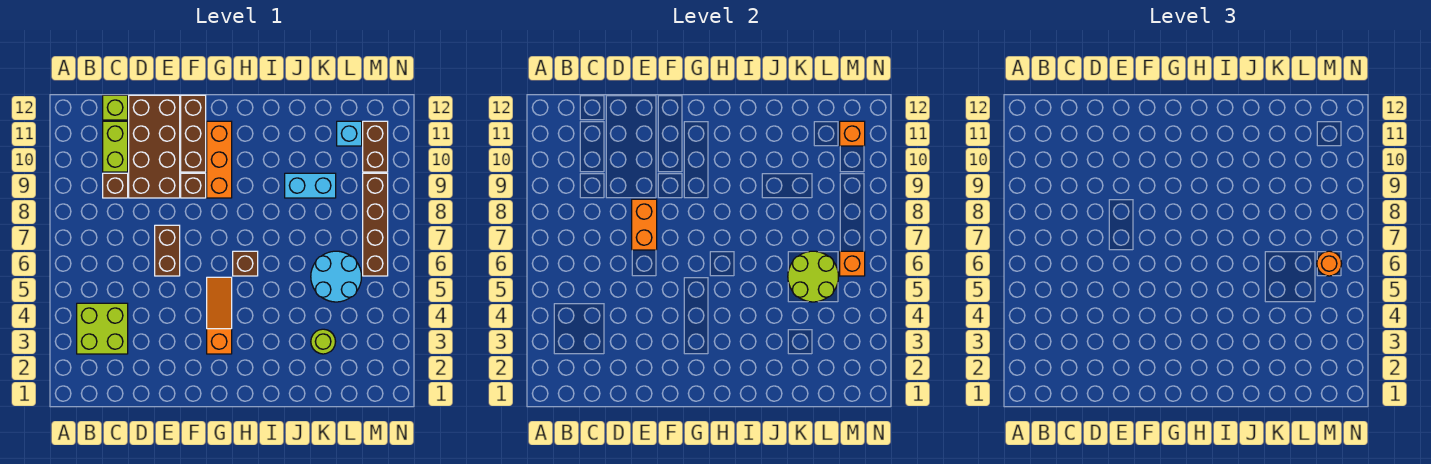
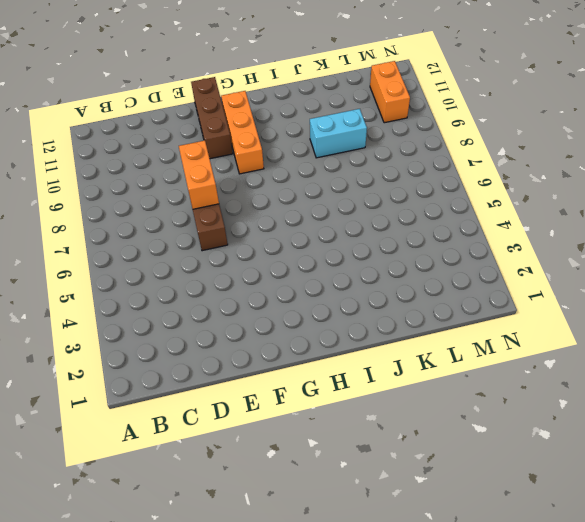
orange 1x2 brick [370,61,410,123] -> brown 1x2 brick [363,121,388,172]
none -> lime 2x2 brick [77,303,128,354]
none -> brown 1x1 brick [103,173,128,198]
none -> lime 1x2 brick [103,121,128,172]

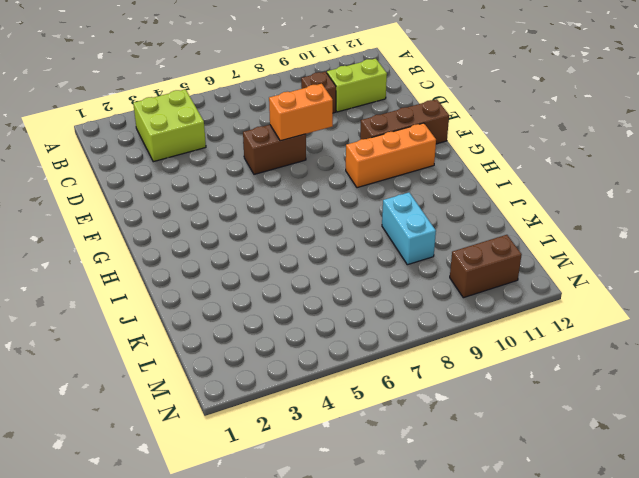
none -> lime 1x1 brick [103,95,128,120]
none -> brown 2x4 brick [129,95,180,198]
none -> brown 1x1 brick [181,173,206,198]

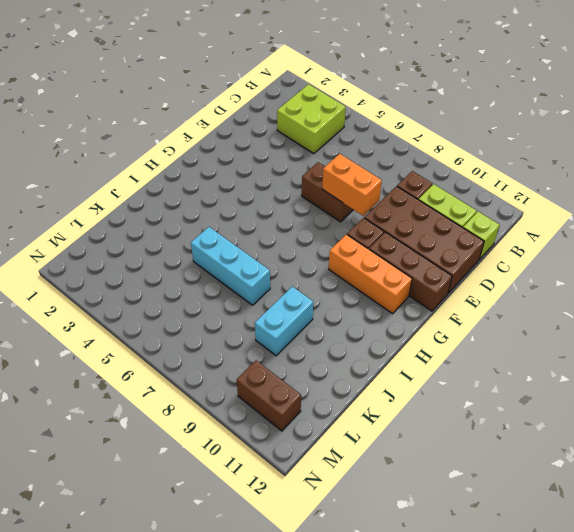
cyan 1x3 brick [191,227,270,305] -> none
none -> orange 1x3 slope [207,277,232,354]
none -> brown 1x1 brick [233,251,258,276]
none -> lime 1x1 round brick [311,329,336,354]

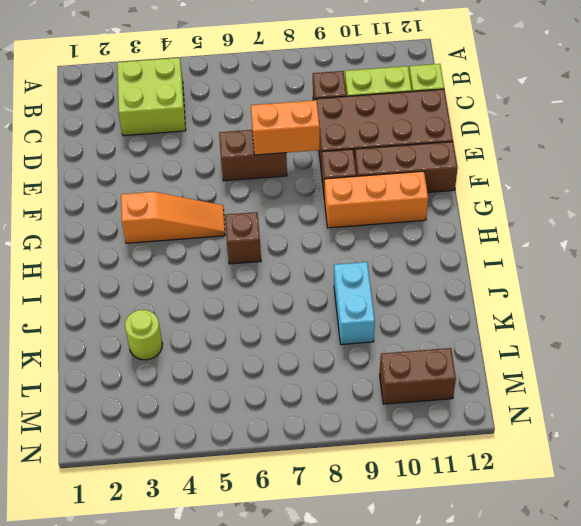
none -> cyan 2x2 round brick [311,251,362,302]
none -> cyan 1x1 brick [337,121,362,146]
none -> brown 1x4 brick [363,173,388,276]

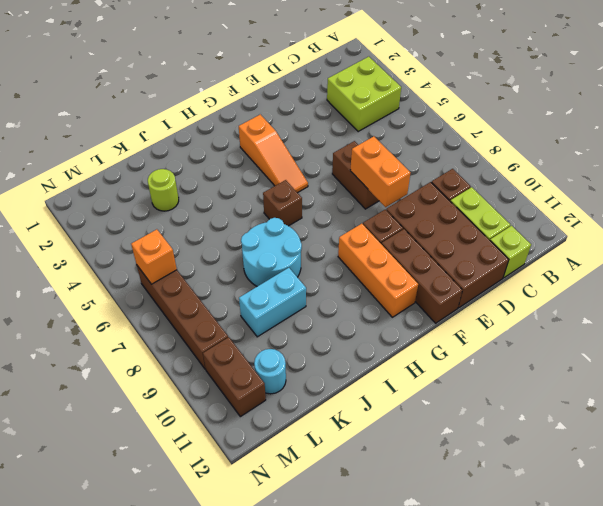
cyan 2x2 round brick [241,218,302,286] -> cyan 2x2 round brick moved to [311,251,362,302]
cyan 1x1 round brick [254,349,286,394] -> cyan 1x1 brick [337,121,362,146]
none -> lime 2x2 round brick [788,251,839,302]
none -> orange 1x1 brick [840,121,865,146]
none -> orange 1x1 round brick [1317,251,1342,276]

